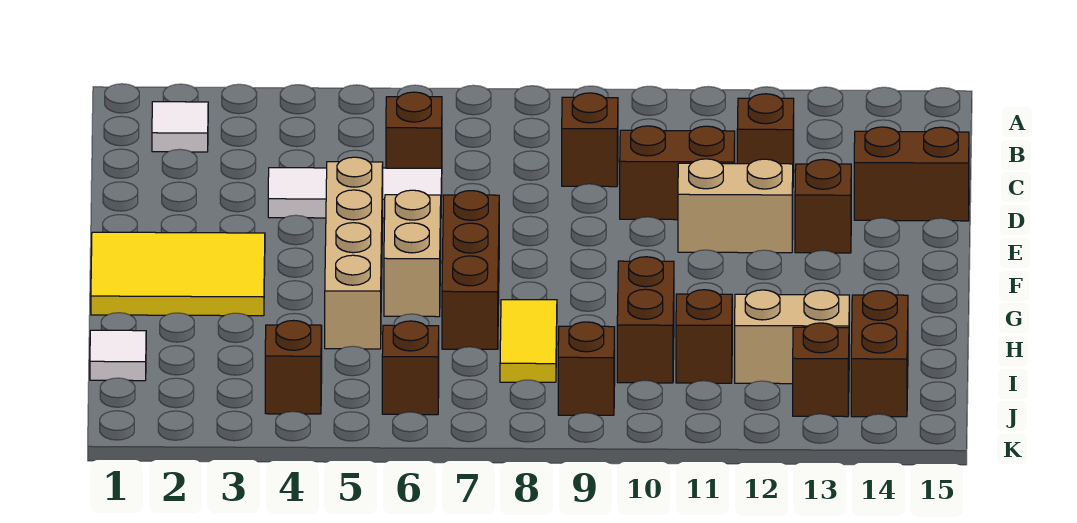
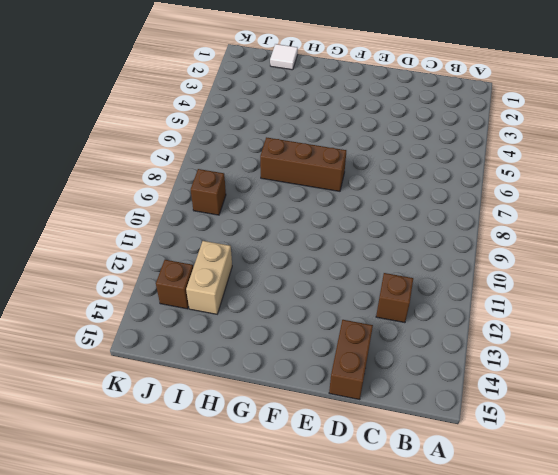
none -> white 1x1 tile [152,102,208,152]
none -> brown 1x1 brick [386,92,442,168]
none -> brown 1x1 brick [562,93,618,187]

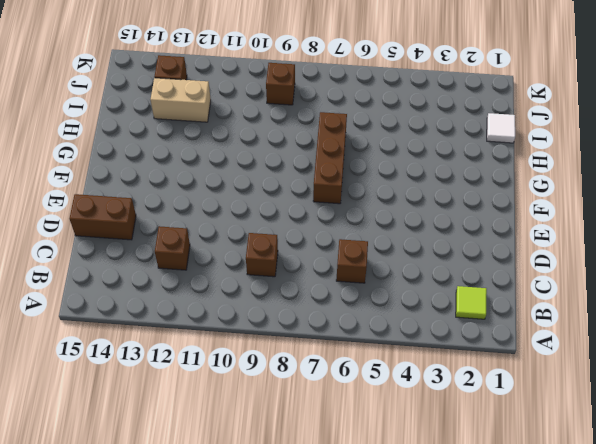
lime 1x1 tile [456,286,487,319] -> white 1x1 tile [152,102,208,152]
none -> white 1x3 tile [268,168,442,218]
none -> brown 1x2 brick [620,126,735,220]
none -> tan 1x4 brick [325,157,383,349]

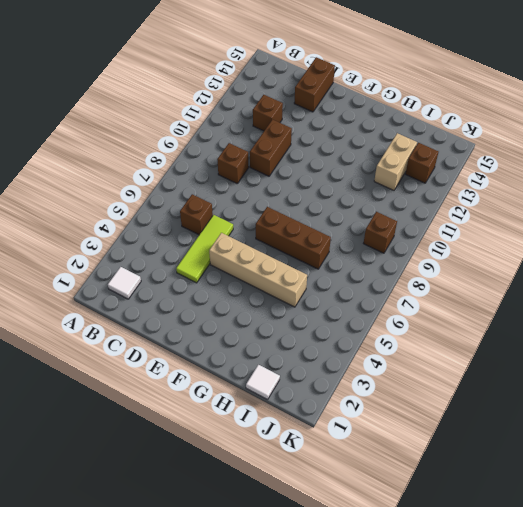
lime 1x3 tile [176,215,233,283] -> white 1x3 tile [268,168,442,218]
none -> tan 1x2 brick [678,159,793,253]
none -> brown 1x1 brick [795,159,851,253]
none -> yellow 2x3 tile [91,232,265,316]

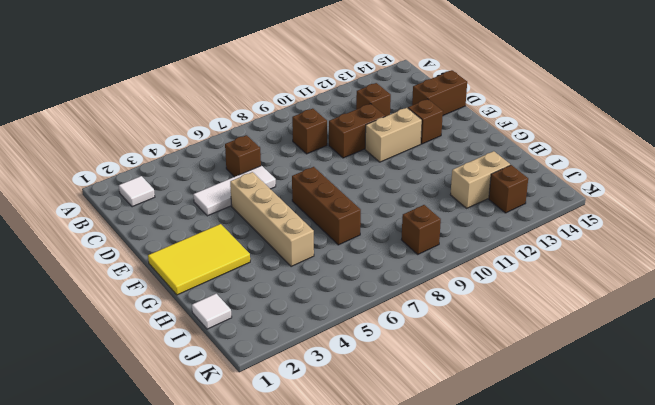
none -> tan 1x2 brick [384,190,441,317]
none -> yellow 1x2 tile [500,300,557,382]
none -> brown 1x2 brick [617,257,674,383]

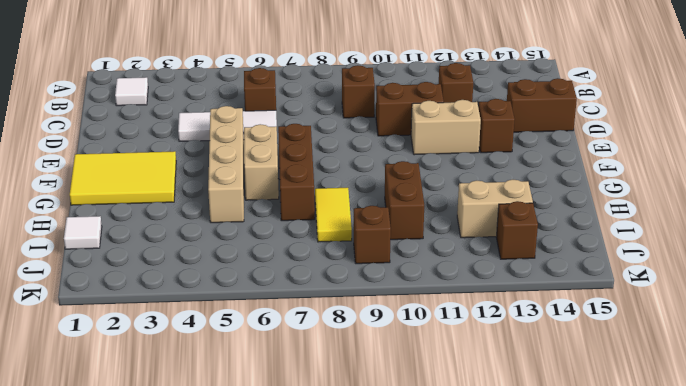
none -> brown 1x1 brick [676,290,732,383]
none -> brown 1x2 brick [851,291,908,417]
none -> brown 1x1 brick [265,321,322,414]

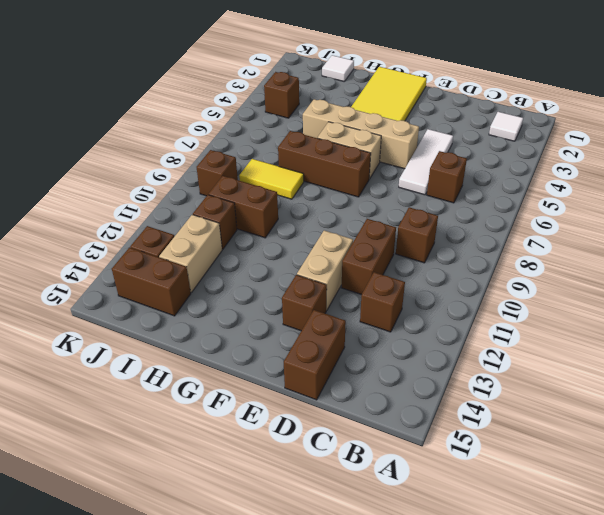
none -> brown 1x1 brick [382,321,439,415]

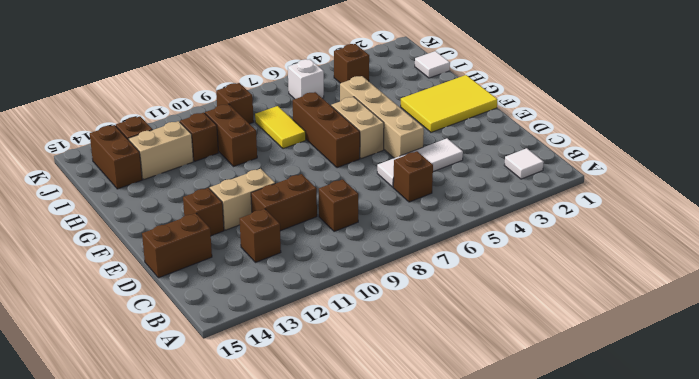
white 1x1 brick [288,59,324,99] -> brown 1x1 brick [382,321,439,415]

